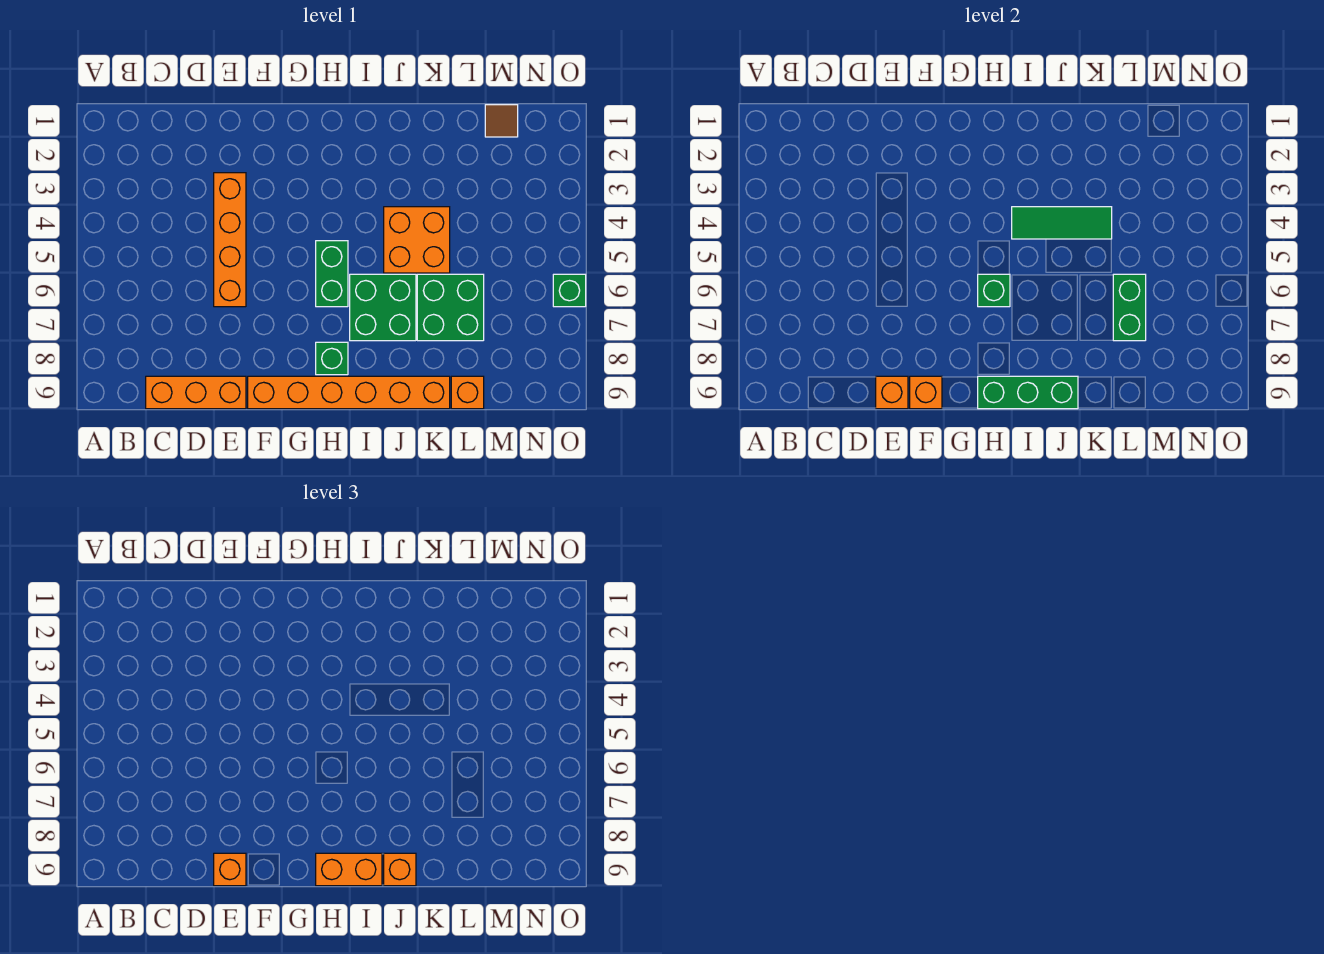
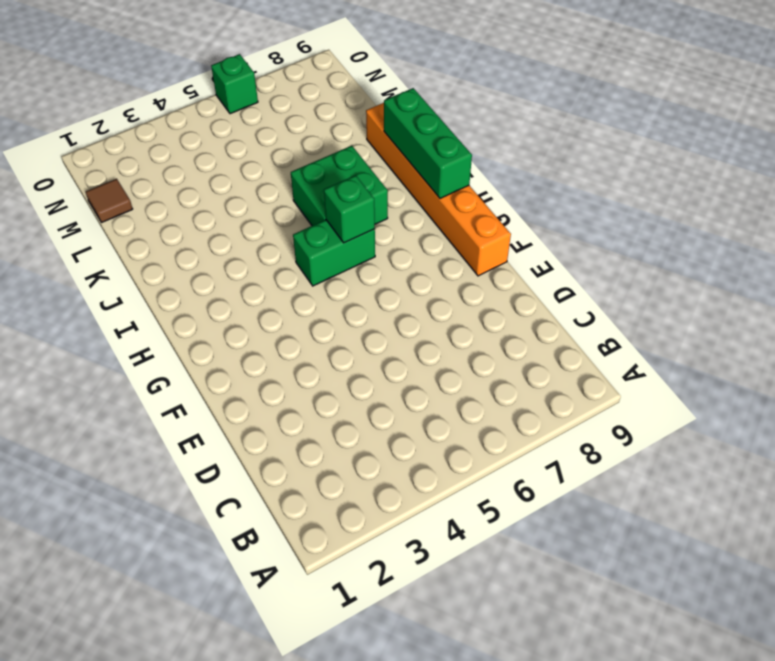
none -> orange 1x3 brick [146,376,246,409]
none -> orange 1x4 brick [214,173,246,307]
none -> green 1x1 brick [316,342,348,375]

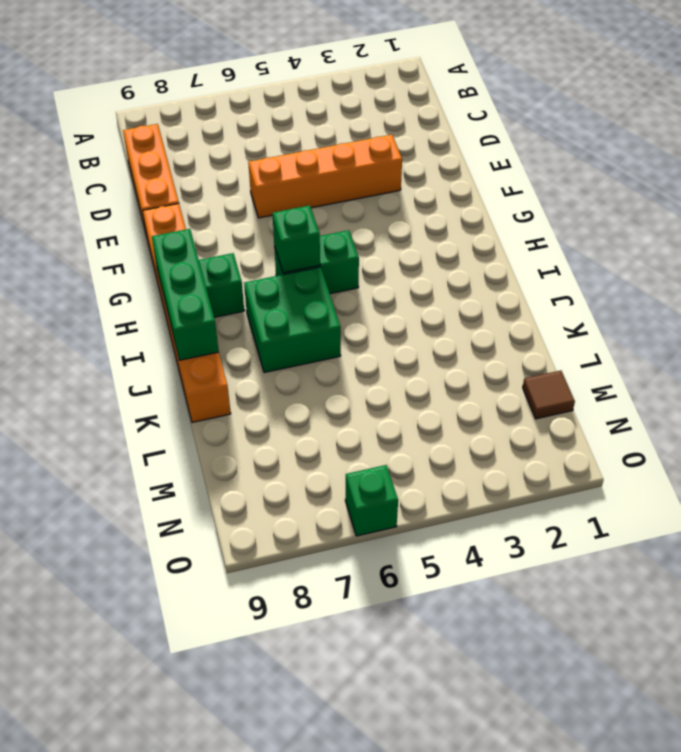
none -> orange 2x2 brick [384,207,450,273]
none -> green 2x2 brick [417,274,484,341]
none -> orange 1x1 brick [451,376,484,409]

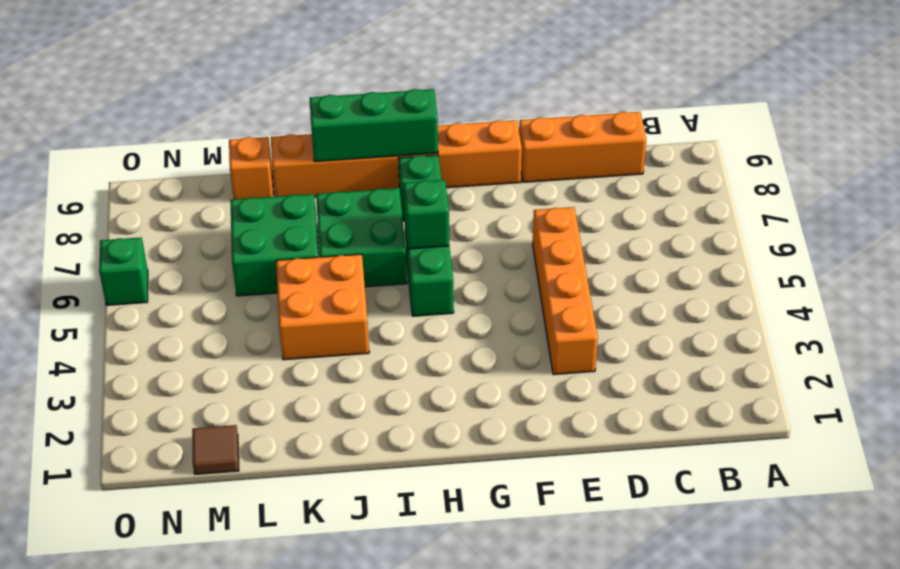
none -> orange 1x1 brick [876,376,908,409]
none -> orange 1x1 brick [910,376,942,409]
none -> green 1x3 tile [1012,207,1112,239]

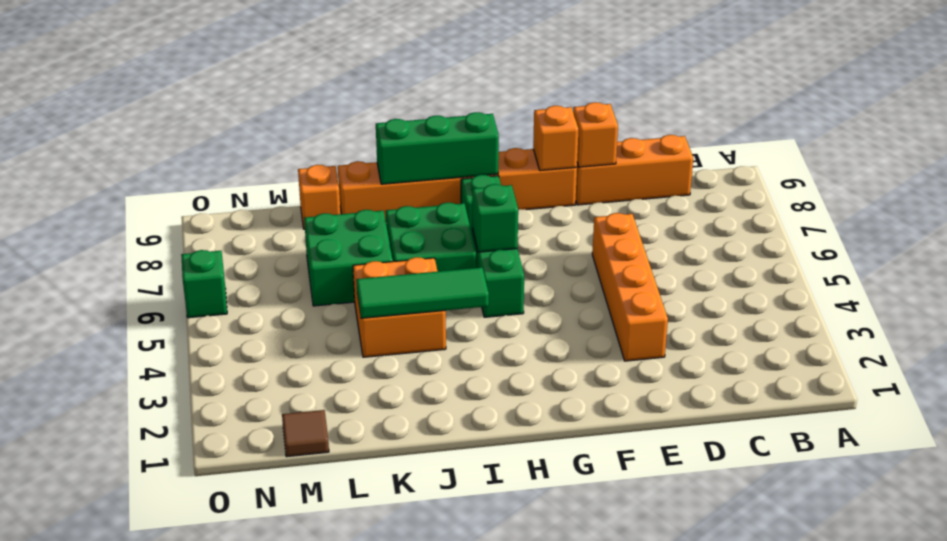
none -> green 1x2 brick [1113,274,1146,341]
none -> orange 1x1 brick [214,853,246,886]
none -> orange 1x2 brick [316,853,382,886]

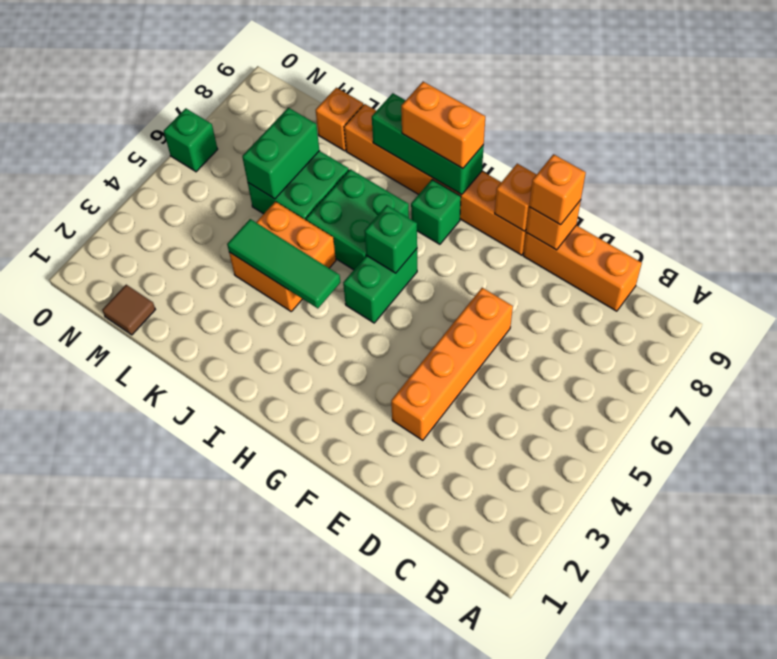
none -> orange 1x1 brick [384,853,416,886]

